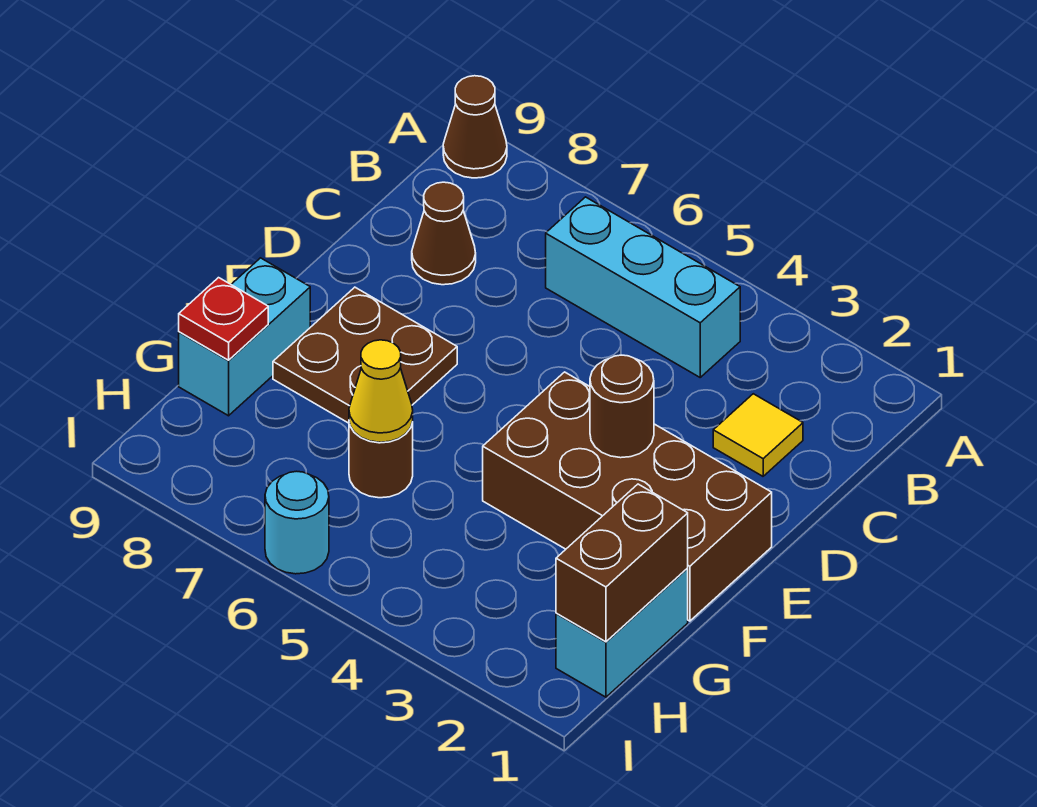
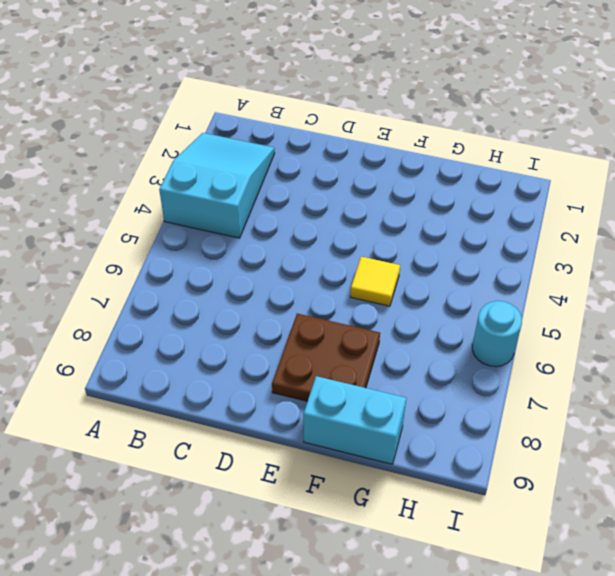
cyan 2x3 slope [159,133,275,238] -> cyan 1x3 brick [546,197,740,377]
yellow 1x1 tile [350,257,400,306] -> yellow 1x1 tile moved to [713,394,803,476]
none -> brown 1x1 cone [443,76,507,178]
none -> brown 1x1 cone [412,182,476,285]
none -> brown 2x4 brick [483,372,772,621]

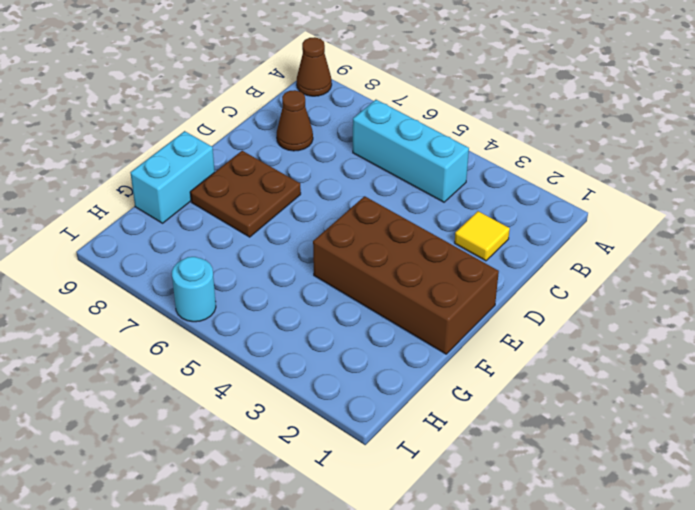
none -> cyan 1x2 brick [556,568,688,697]
none -> brown 1x1 round brick [349,422,413,498]
none -> brown 1x1 round brick [590,355,654,458]

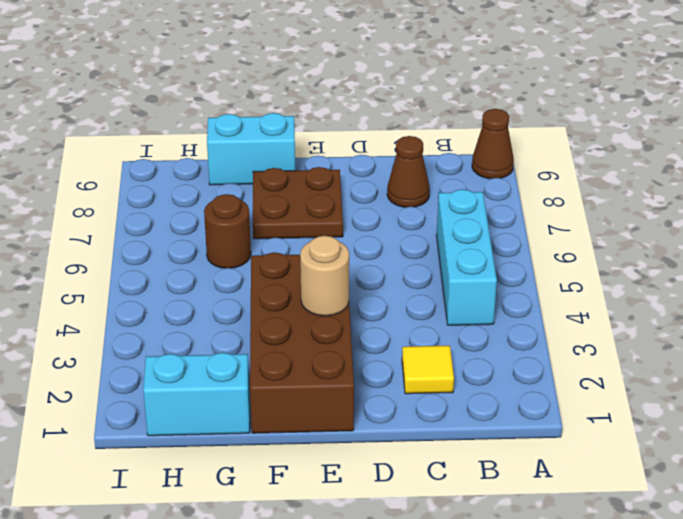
tan 1x1 round brick [300,236,349,316] -> brown 1x1 round brick [590,355,654,458]
none -> cyan 1x1 round brick [265,471,329,574]
none -> brown 1x2 brick [556,484,688,642]
none -> yellow 1x1 cone [349,340,413,442]

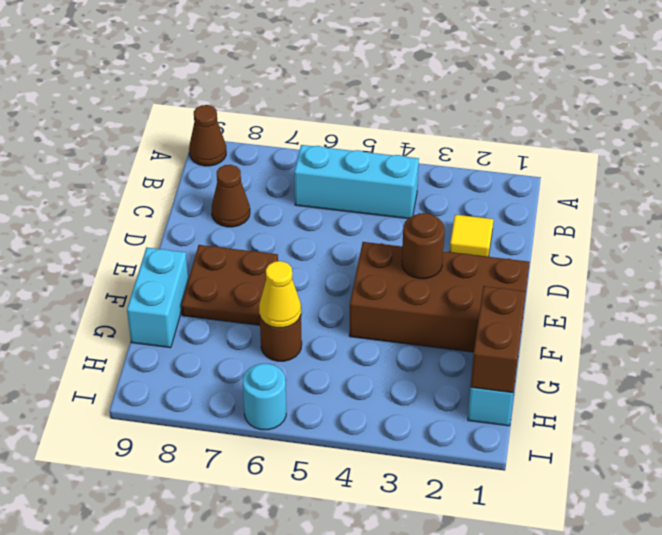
none -> red 1x1 plate [179,278,268,360]

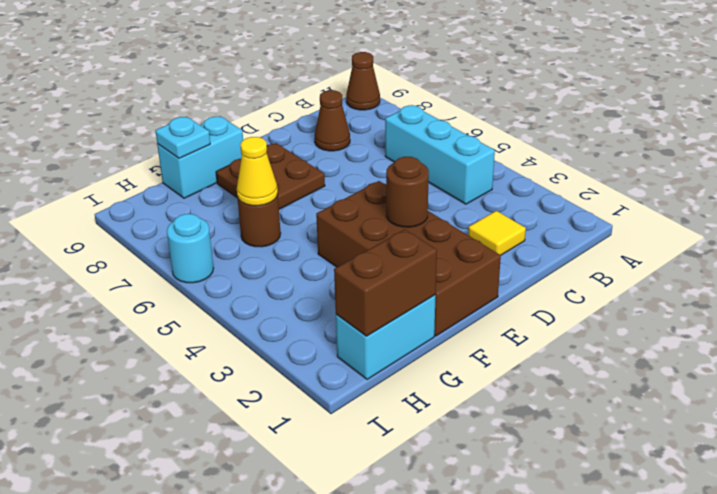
cyan 1x1 plate [155,117,210,158] -> red 1x1 plate [179,278,268,360]

